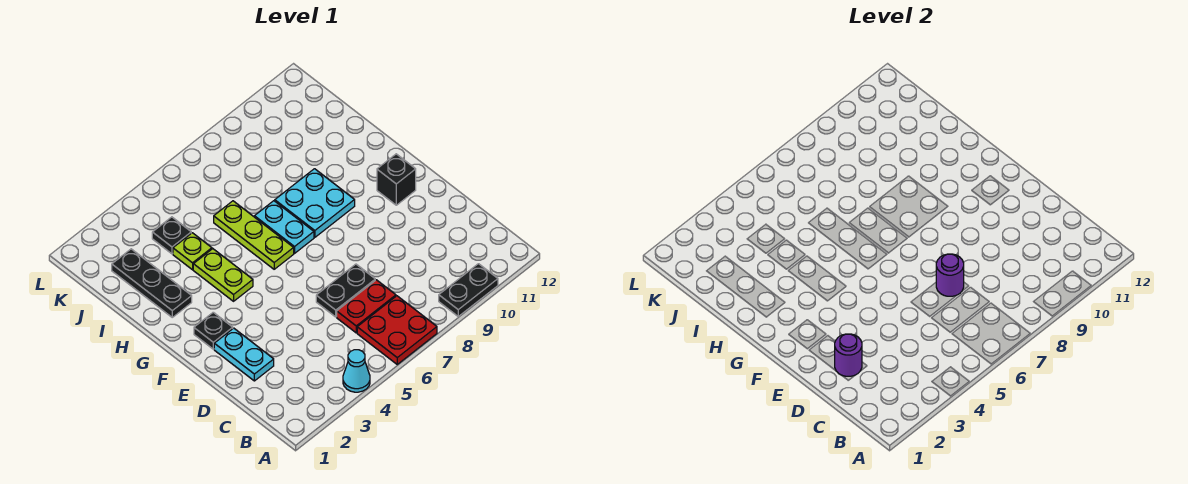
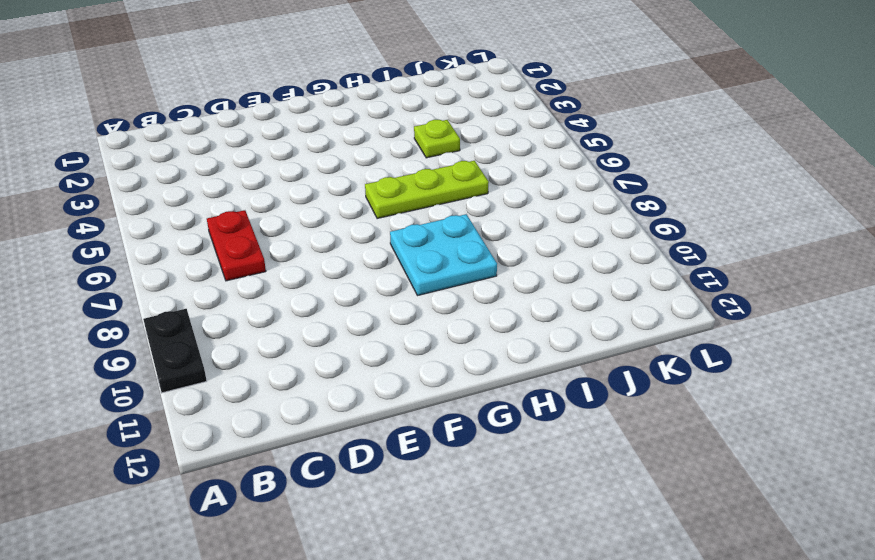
none -> cyan 1x1 cone [343,350,370,392]
none -> red 2x2 plate [357,296,437,364]
none -> cyan 1x2 plate [214,328,274,381]

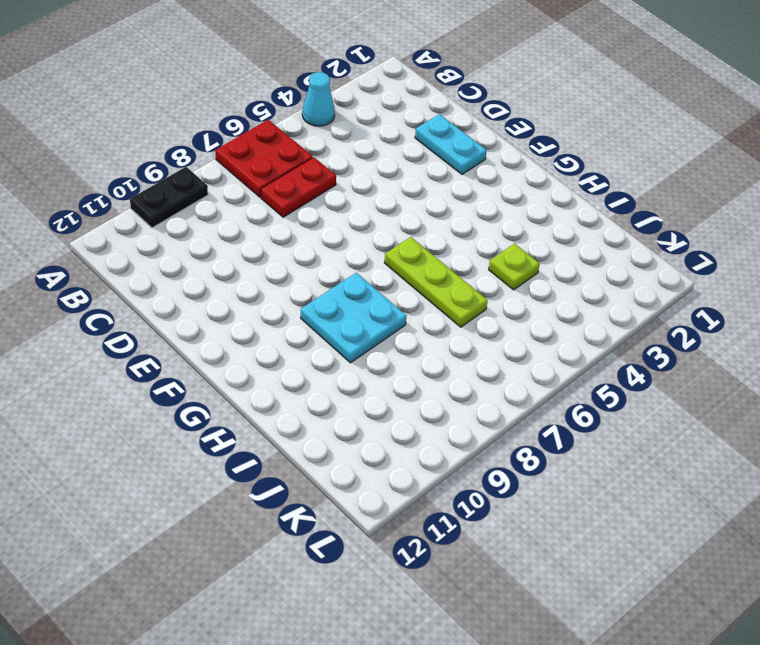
none -> black 1x2 plate [316,264,375,317]
none -> black 1x1 plate [194,312,233,349]
none -> black 1x1 brick [377,154,416,205]

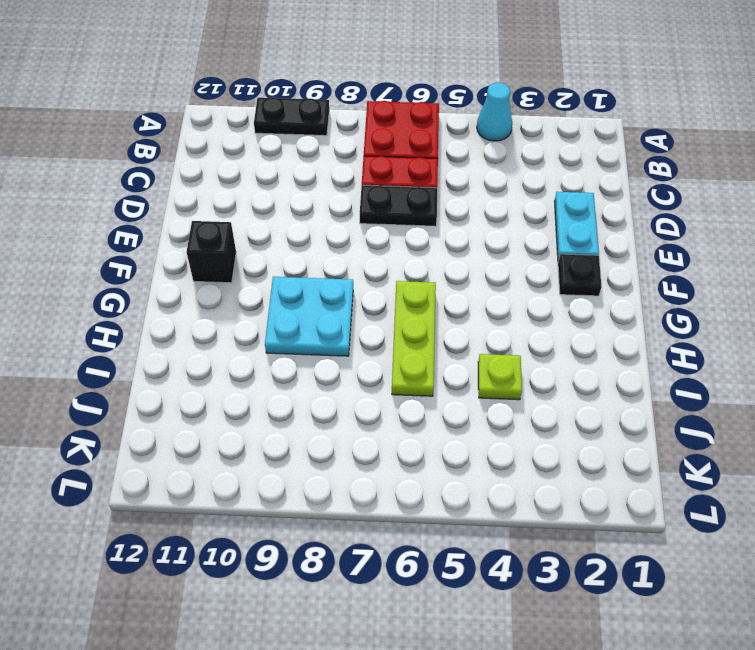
none -> lime 1x2 plate [193,249,253,301]
none -> cyan 1x2 plate [254,201,314,253]
none -> black 1x3 plate [112,249,192,317]

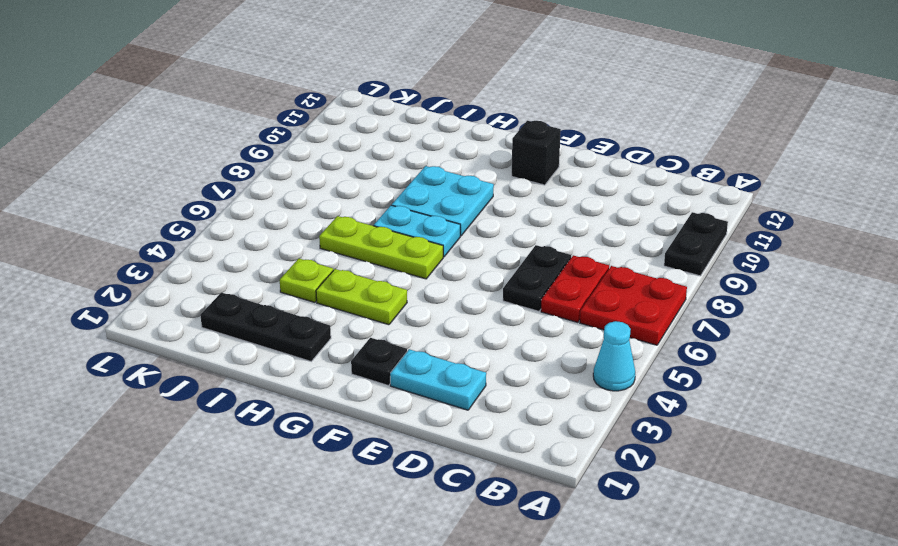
none -> black 1x1 plate [152,217,191,254]
none -> purple 1x1 round brick [835,334,862,376]
none -> purple 1x1 round brick [936,254,964,296]

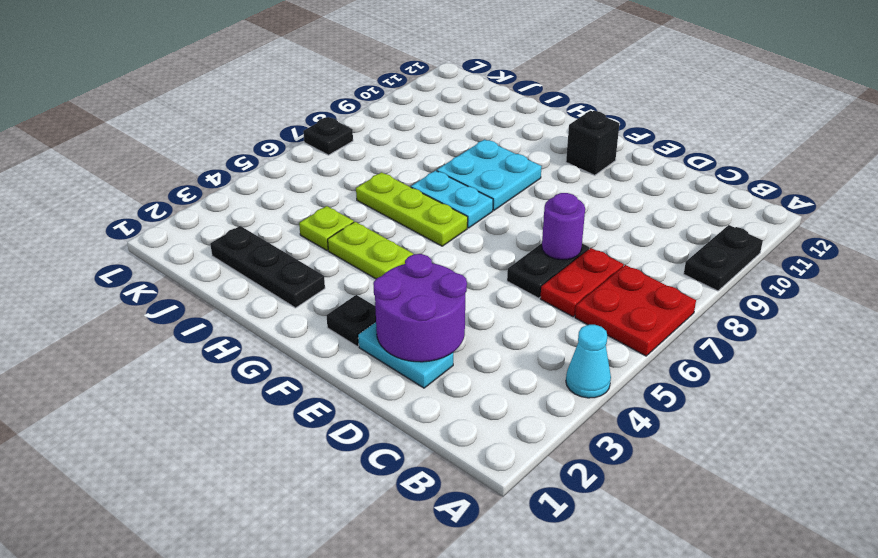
purple 2x2 round brick [373,254,467,362] -> purple 1x1 round brick [835,334,862,376]
black 1x1 plate [303,117,353,155] -> black 1x1 plate moved to [152,217,191,254]

